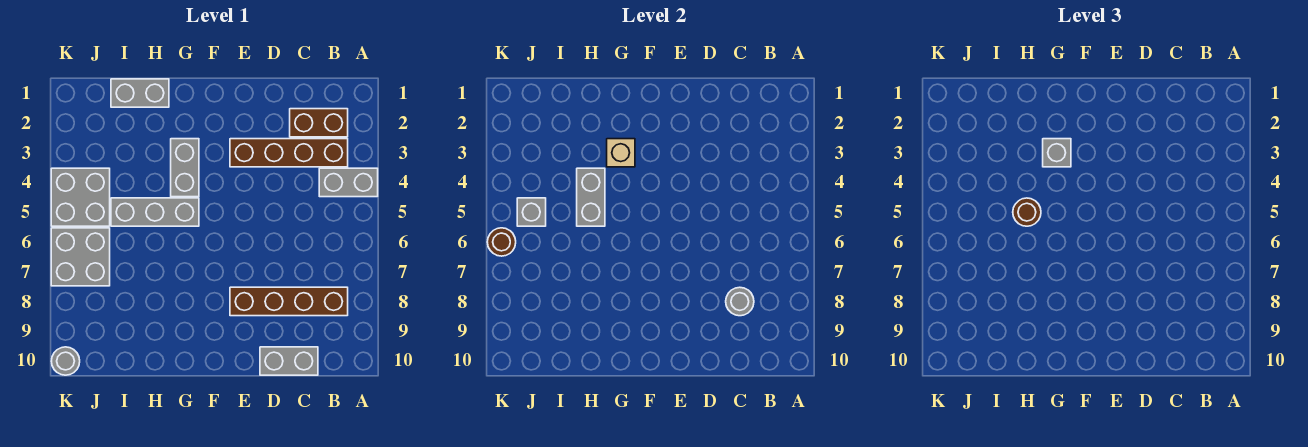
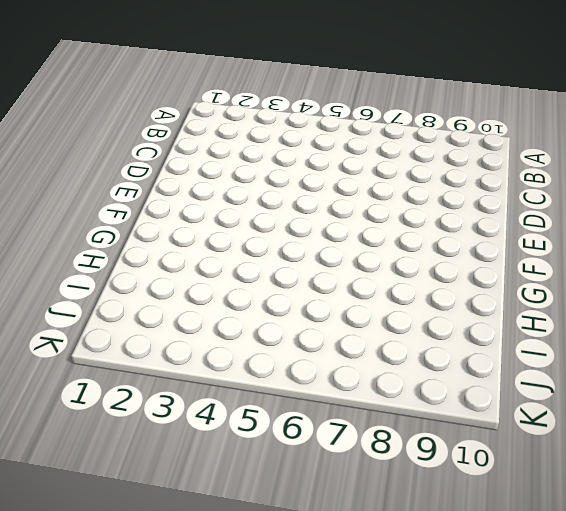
none -> grey 1x2 brick [319,168,378,197]
none -> brown 1x2 brick [290,109,348,137]
none -> brown 1x4 brick [230,139,348,167]

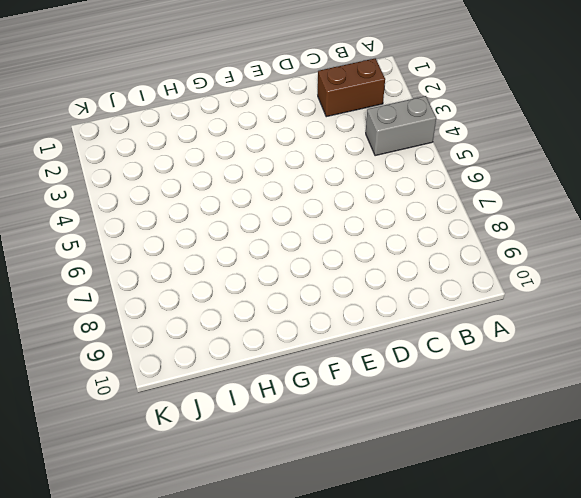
none -> brown 1x4 brick [230,139,348,167]
none -> brown 1x4 brick [230,287,348,316]
none -> grey 1x2 brick [260,347,318,375]

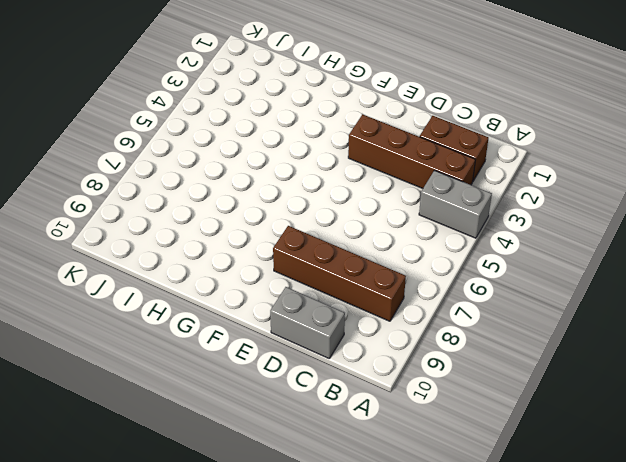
none -> grey 1x2 brick [171,139,199,197]
none -> grey 1x3 brick [111,198,199,226]
none -> grey 1x2 brick [111,79,169,107]

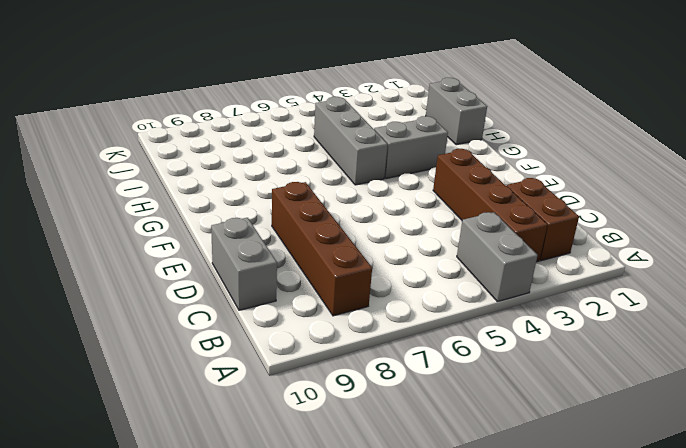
none -> grey 2x2 brick [51,168,110,226]
none -> grey 2x2 brick [51,228,110,286]
none -> grey 1x1 round brick [51,347,80,375]

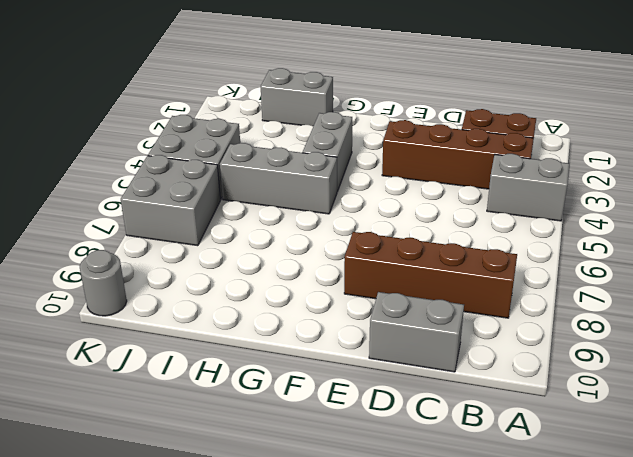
none -> grey 1x1 round brick [726,287,754,316]
none -> tan 1x1 brick [607,139,635,167]
none -> grey 1x2 brick [577,168,605,226]

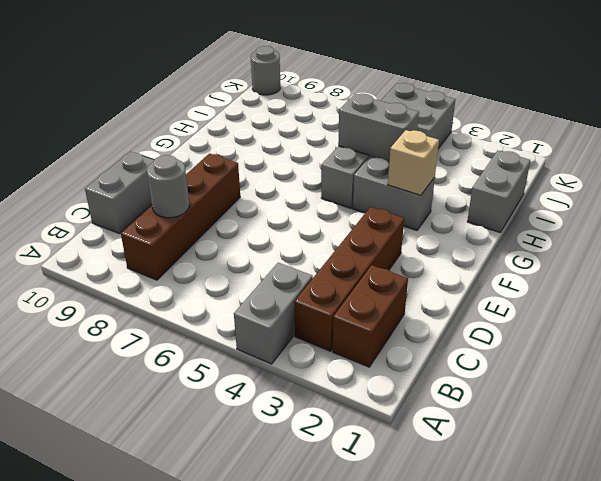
none -> grey 2x2 brick [51,228,110,286]
none -> grey 1x1 brick [517,198,546,226]
none -> brown 1x1 round brick [487,228,516,256]

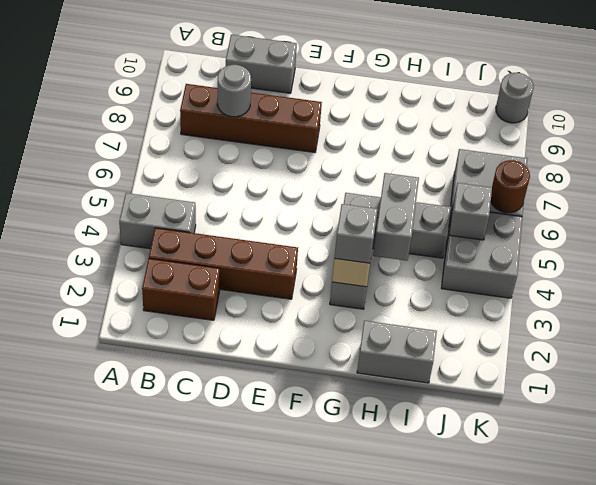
none -> brown 1x1 round brick [1013,198,1041,226]

